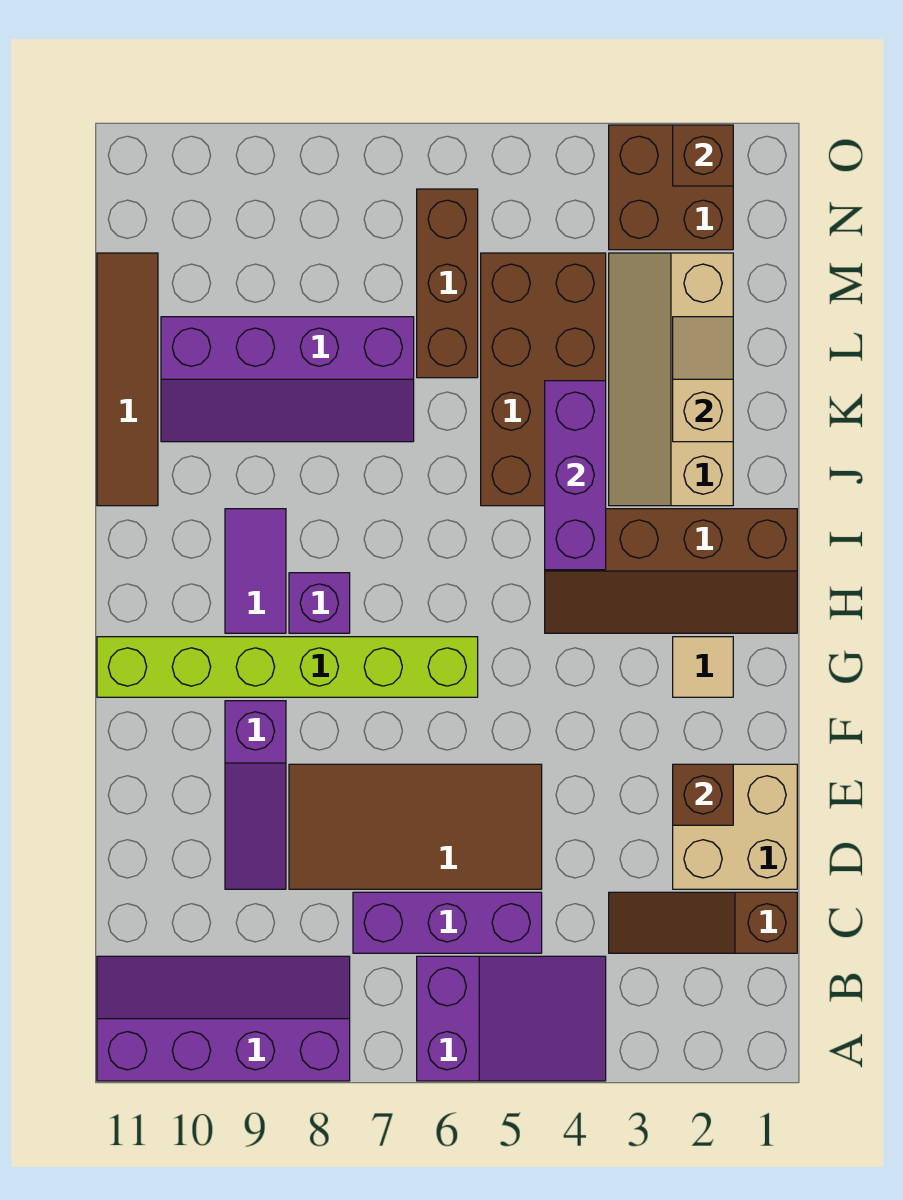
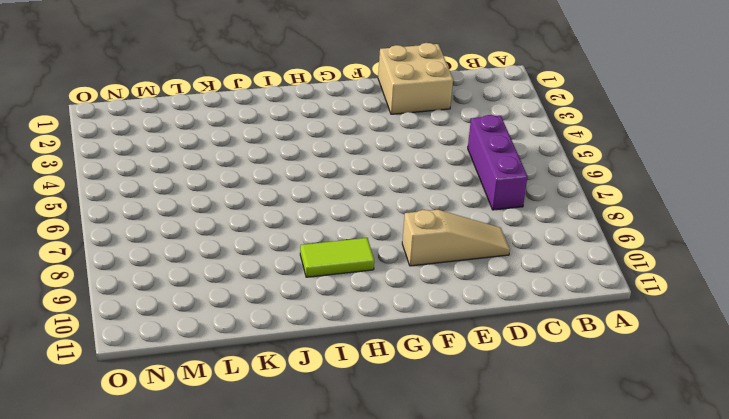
tan 1x3 slope [402,210,510,266] -> purple 1x3 slope [225,701,286,889]
lime 1x2 tile [300,238,374,277] -> purple 1x2 tile [225,509,286,633]
none -> purple 2x3 slope [417,956,606,1081]
none -> purple 2x4 slope [97,956,350,1081]
none -> brown 1x3 slope [609,892,797,953]

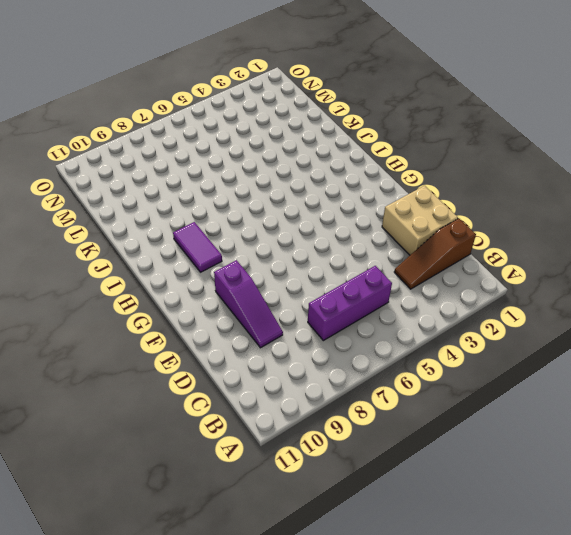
none -> purple 2x3 slope [417,956,606,1081]
none -> purple 2x4 slope [97,956,350,1081]
none -> brown 2x4 tile [289,764,542,889]

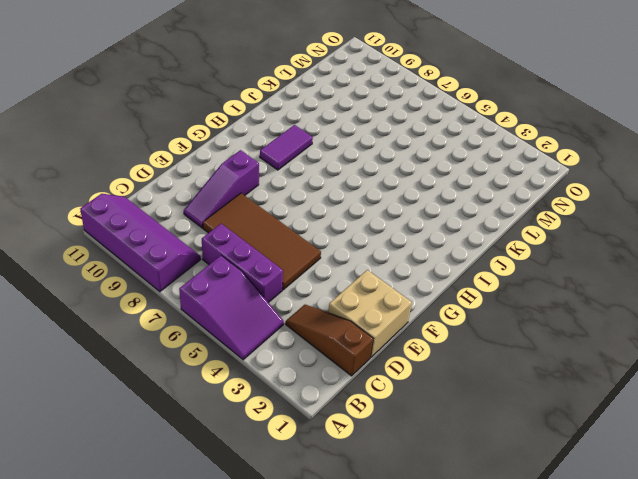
none -> tan 1x1 tile [673,637,733,697]
none -> lime 1x6 brick [97,637,478,697]
none -> brown 2x4 slope [545,509,797,633]

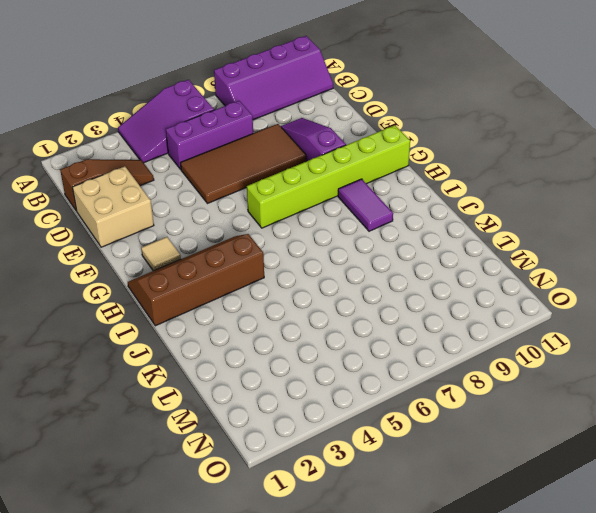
none -> purple 1x1 brick [289,573,350,633]
none -> tan 2x4 slope [609,253,733,506]
none -> brown 2x4 brick [481,253,606,506]

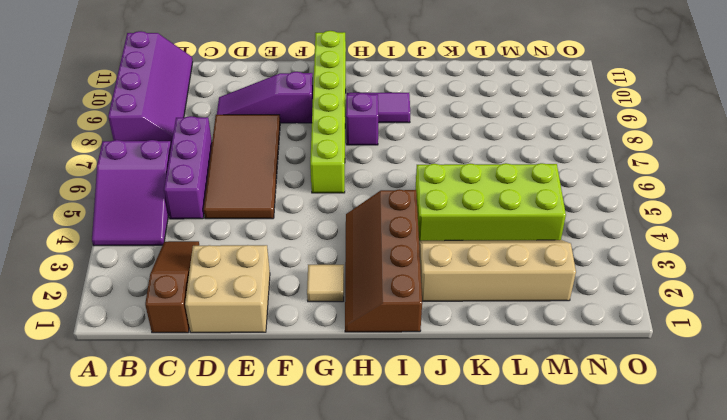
lime 2x4 brick [415,163,566,241] -> brown 2x4 brick [481,253,606,506]
none -> brown 1x4 tile [97,253,158,506]
none -> purple 2x4 slope [161,317,414,442]
none -> brown 1x3 brick [417,189,478,378]

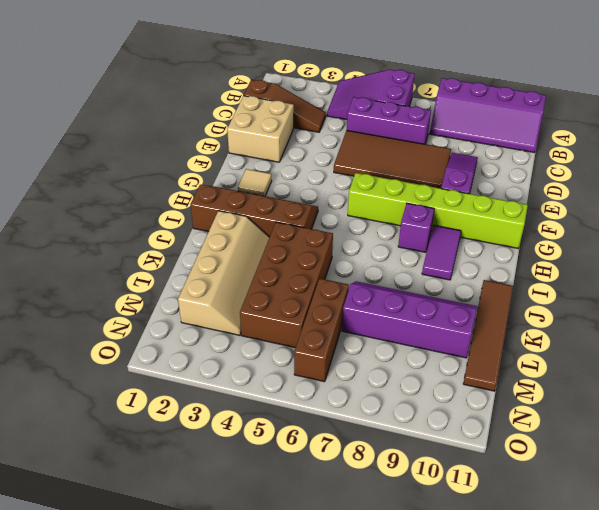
none -> brown 2x2 brick [609,125,733,250]
none -> brown 1x1 brick [673,764,733,825]
none -> purple 1x3 brick [545,381,606,570]

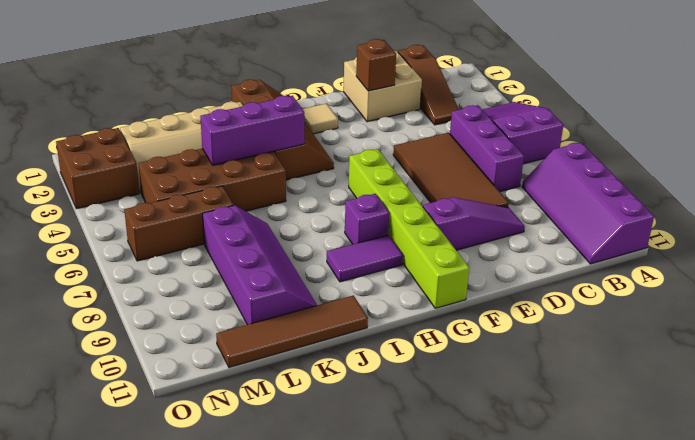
none -> tan 1x2 slope [673,317,733,442]
none -> brown 1x1 brick [673,125,733,186]

